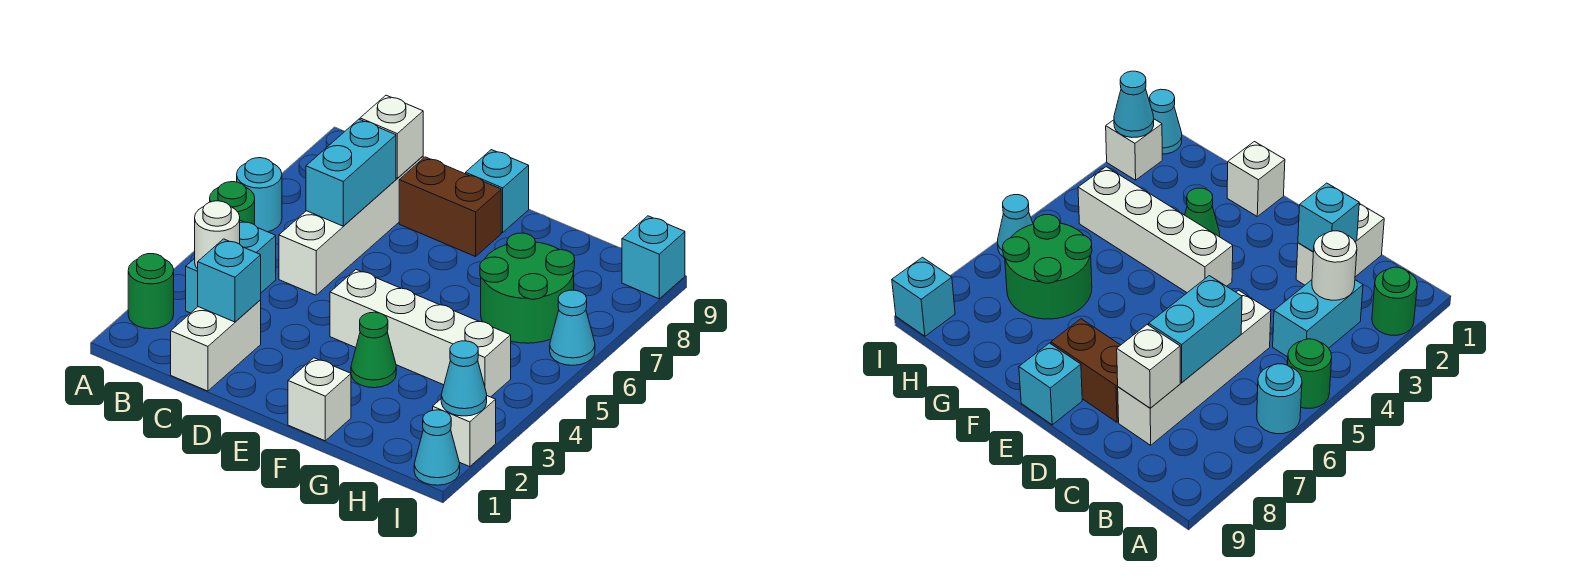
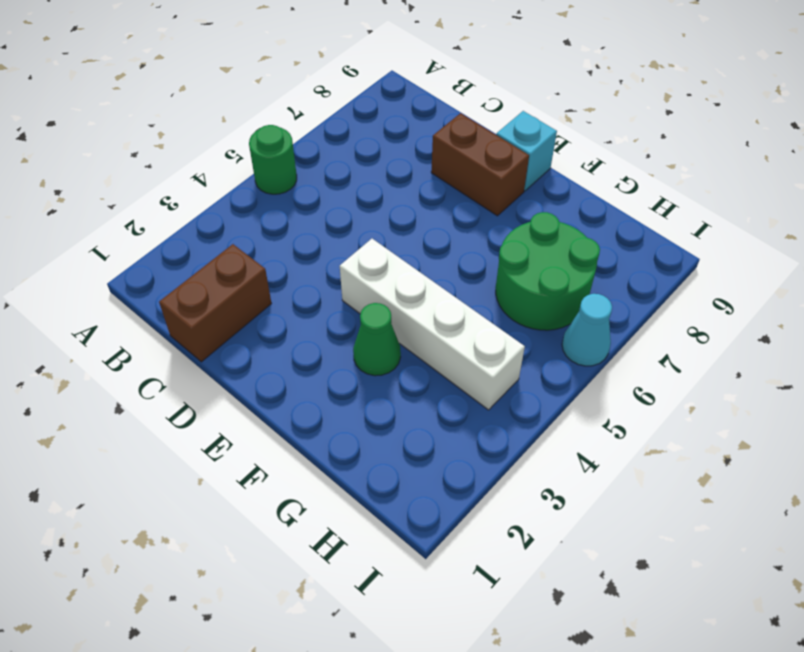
brown 1x2 brick [159,244,271,362] -> white 1x2 brick [171,300,261,391]
none -> green 1x1 round brick [128,254,174,329]
none -> cyan 1x1 round brick [237,158,282,232]
none -> cyan 1x2 brick [186,220,276,313]

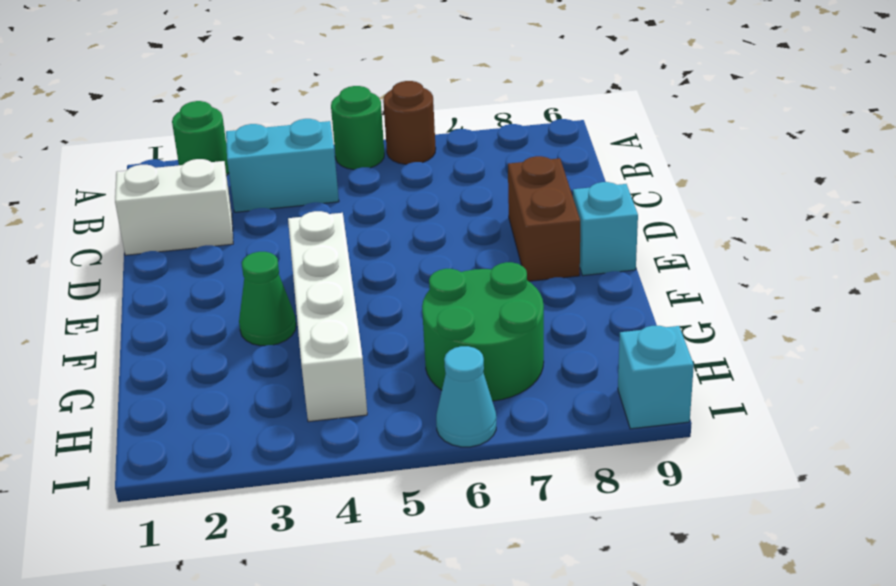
brown 1x1 round brick [383,81,436,165] -> cyan 1x1 round brick [237,158,282,232]
none -> white 1x4 brick [279,156,423,295]
none -> white 1x1 brick [288,358,351,441]
none -> cyan 1x1 cone [414,410,460,485]

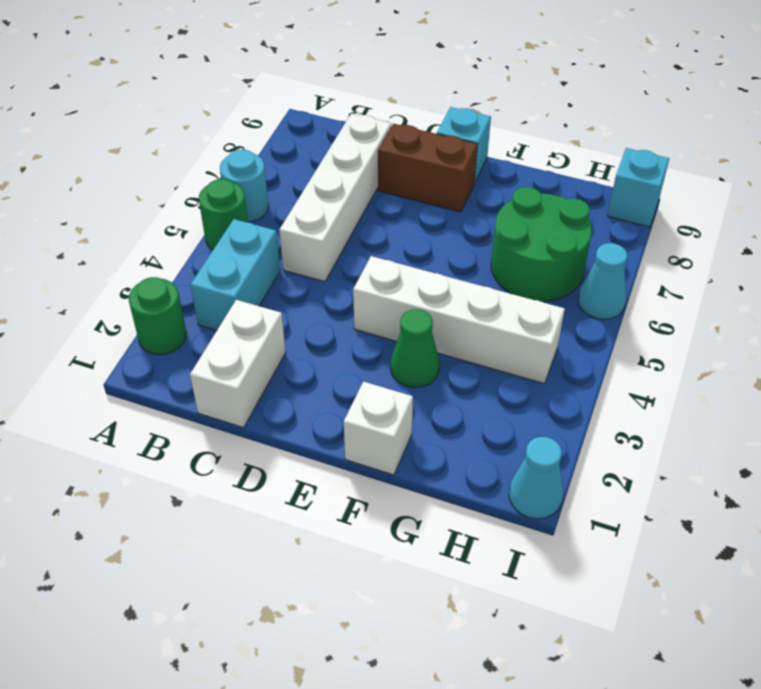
none -> white 1x1 brick [433,396,496,467]
none -> white 1x1 round brick [195,201,240,269]
none -> cyan 1x1 brick [198,239,261,322]

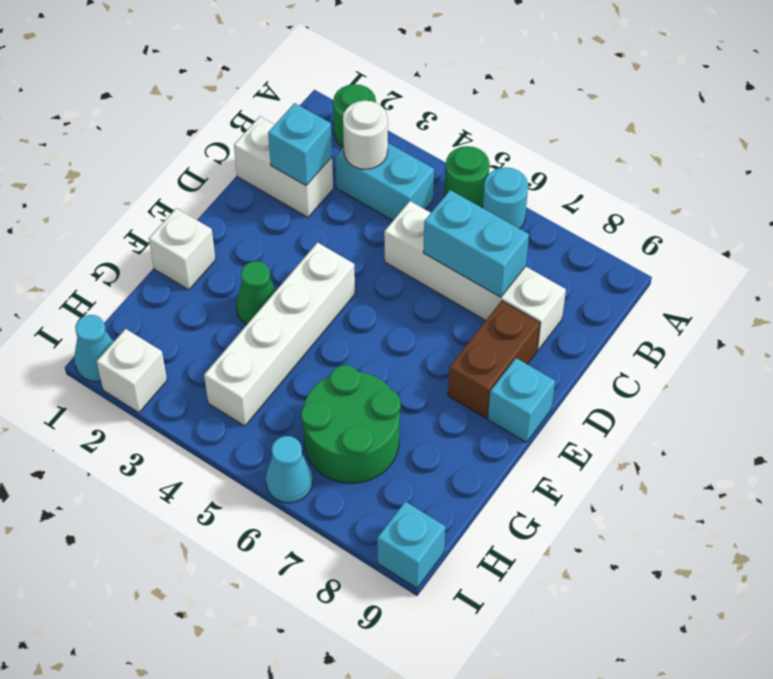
none -> white 1x1 brick [360,95,423,178]
none -> cyan 1x1 cone [441,341,487,416]

